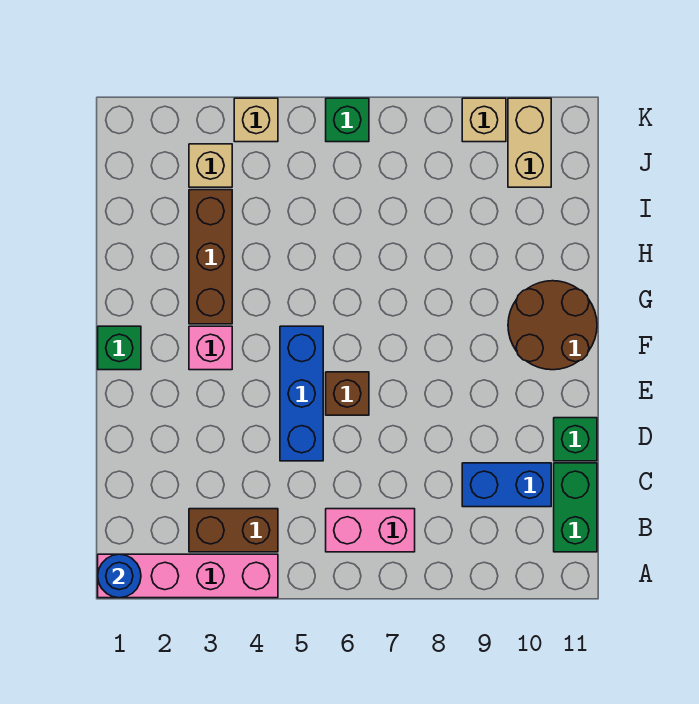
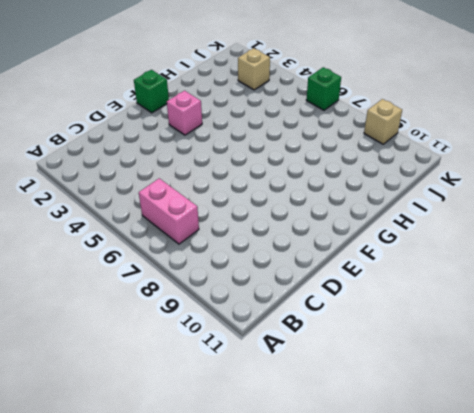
none -> pink 1x4 brick [98,554,278,598]
none -> brown 1x2 brick [189,509,278,552]
none -> green 1x2 brick [554,463,597,552]

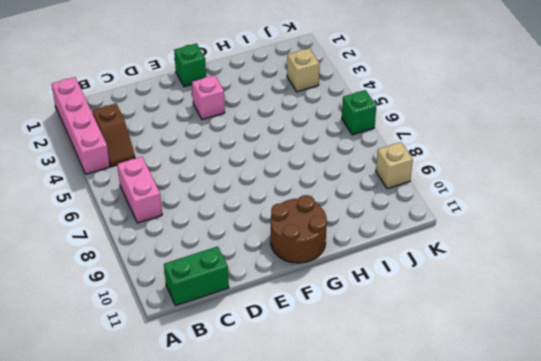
brown 1x2 slope [92,104,135,167] -> brown 1x2 brick [189,509,278,552]
none -> blue 1x2 brick [462,463,551,507]
none -> blue 1x3 brick [280,326,323,461]
none -> green 1x1 brick [554,418,597,461]

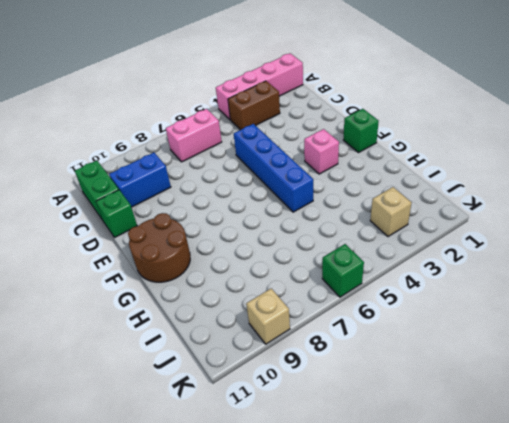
blue 1x4 brick [234,124,313,212] -> blue 1x3 brick [280,326,323,461]
none -> brown 1x1 brick [326,372,369,415]
none -> brown 1x3 brick [189,190,232,324]
none -> tan 1x2 brick [508,98,551,187]

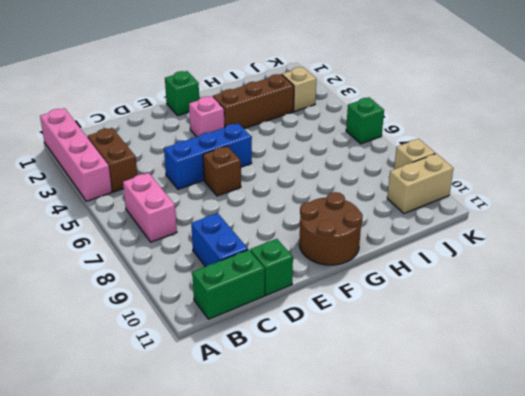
none -> tan 1x1 brick [234,98,278,142]
none -> blue 1x1 round brick [98,554,141,598]

